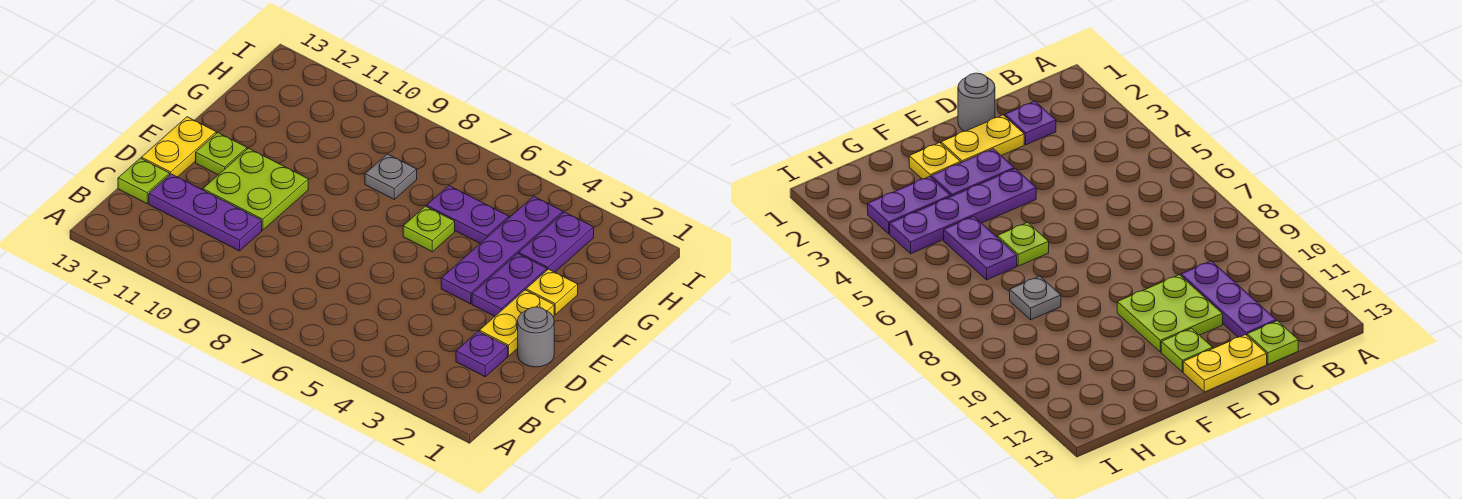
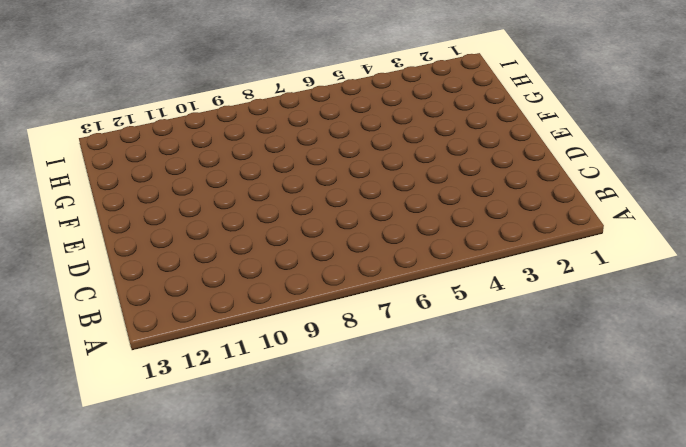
none -> purple 1x1 plate [456,331,508,377]
none -> purple 1x3 plate [149,174,262,251]
none -> lime 1x1 plate [118,158,170,203]

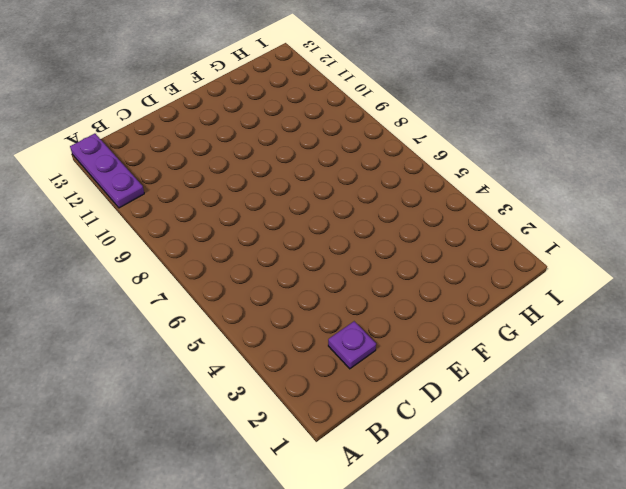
purple 1x3 plate [70,134,144,208] -> purple 1x3 plate moved to [149,174,262,251]
none -> lime 1x1 plate [118,158,170,203]
none -> grey 1x1 round brick [518,307,554,367]
none -> yellow 1x2 plate [479,290,554,356]

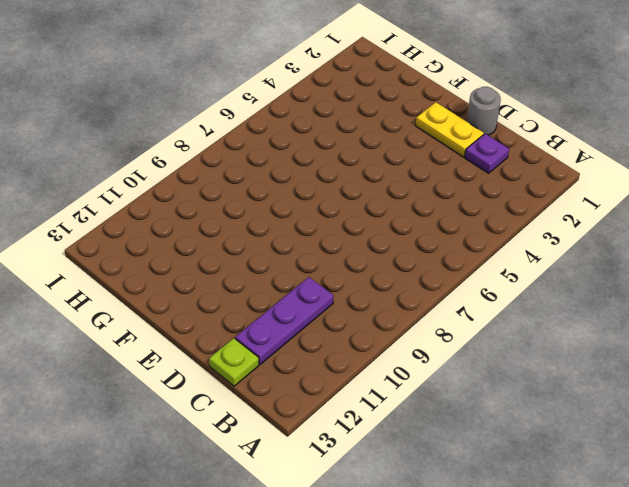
none -> lime 2x2 plate [203,148,308,230]
none -> yellow 1x2 plate [141,117,216,177]
none -> purple 1x2 plate [472,253,547,316]

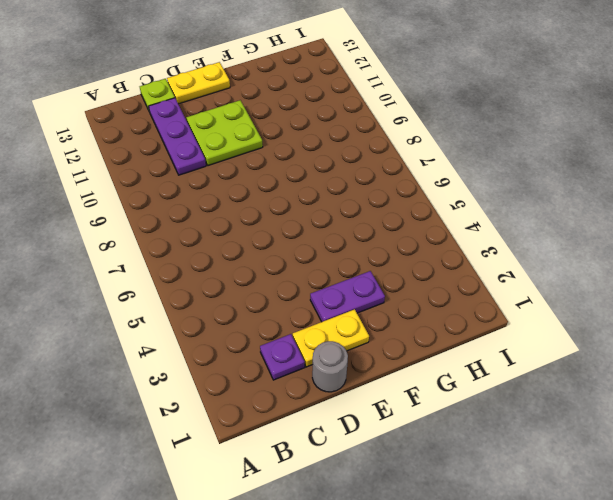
none -> purple 1x4 plate [441,196,563,304]
none -> lime 1x1 plate [196,133,247,175]
none -> yellow 1x1 plate [526,269,578,314]

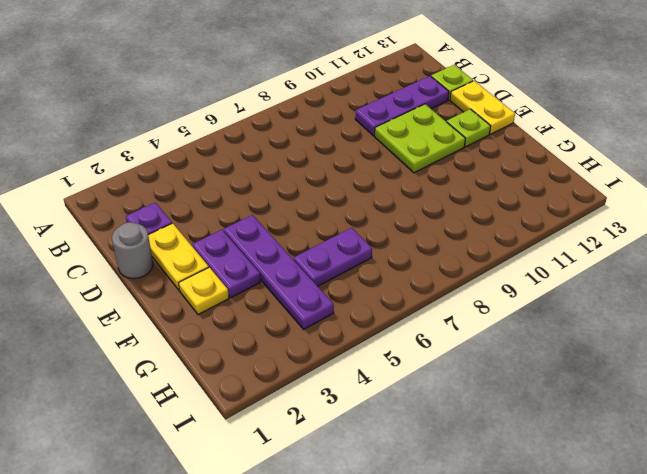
none -> lime 1x1 plate [403,206,455,252]
none -> purple 1x2 plate [519,212,594,272]
none -> grey 1x1 plate [365,154,417,199]

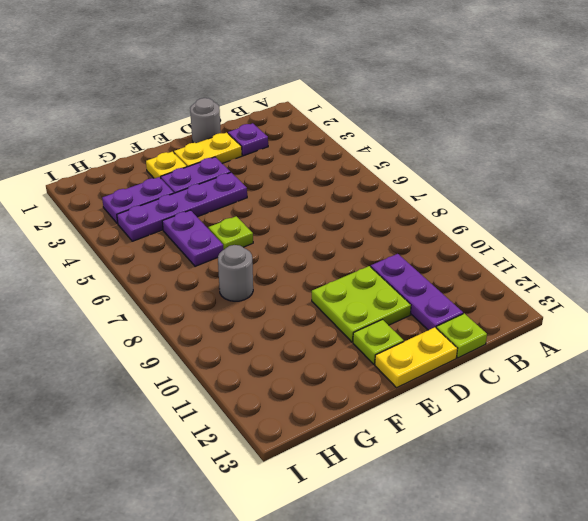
grey 1x1 round brick [218,245,253,301] -> grey 1x1 plate [365,154,417,199]

